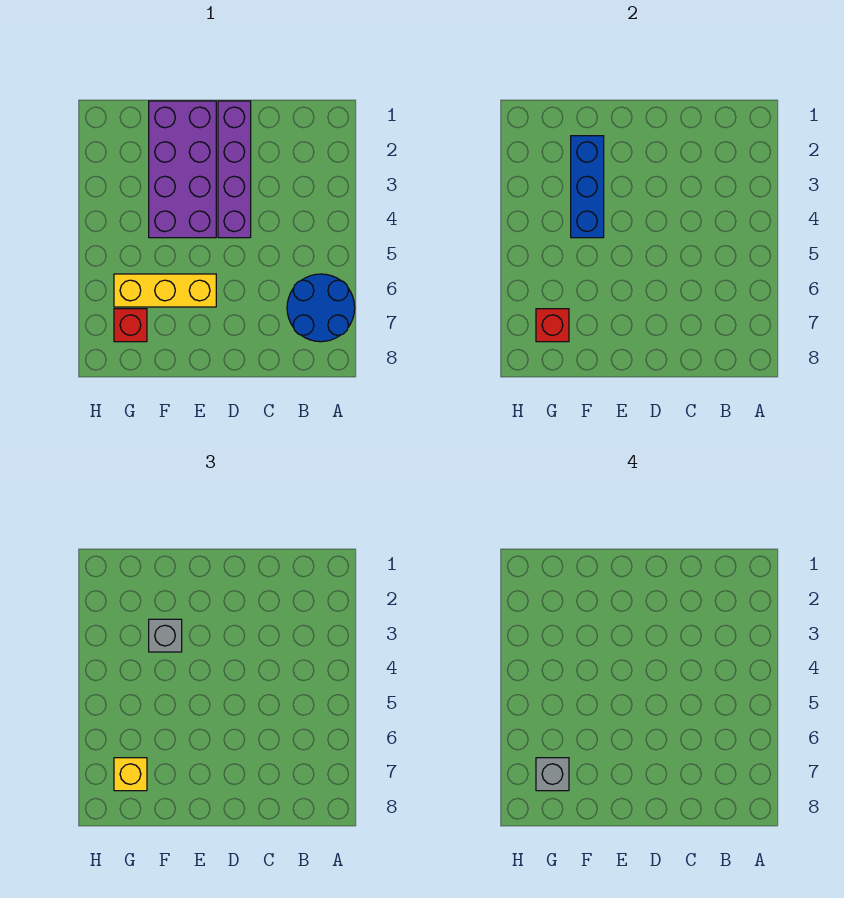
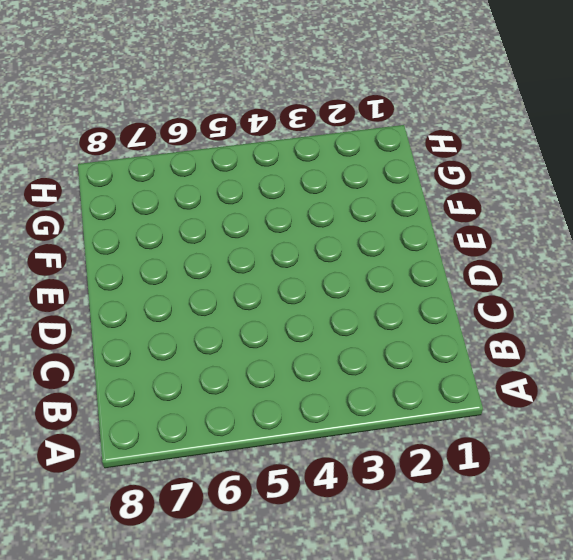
none -> blue 2x2 round brick [287,274,355,342]
none -> purple 1x4 brick [218,101,251,238]

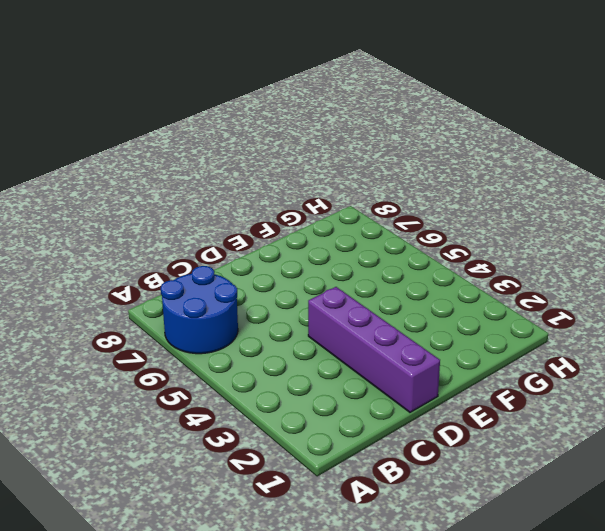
none -> purple 2x4 brick [149,101,216,238]
none -> yellow 1x3 brick [114,274,216,307]

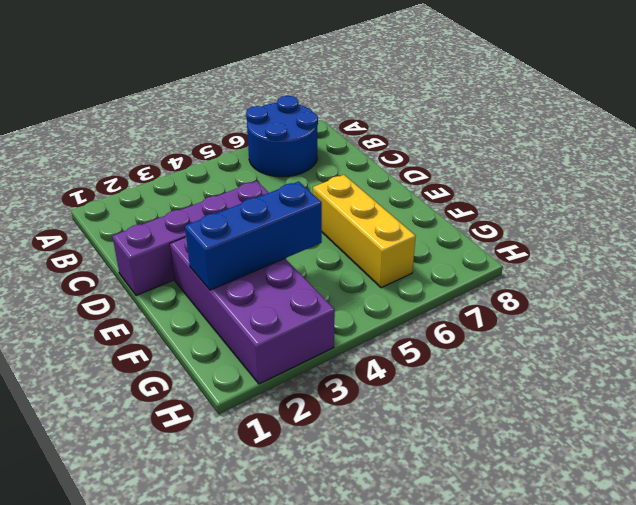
purple 2x4 brick [170,237,335,384] -> purple 2x4 brick turned to [149,101,216,238]
none -> red 1x1 brick [114,309,147,342]
none -> red 1x1 brick [536,309,569,342]

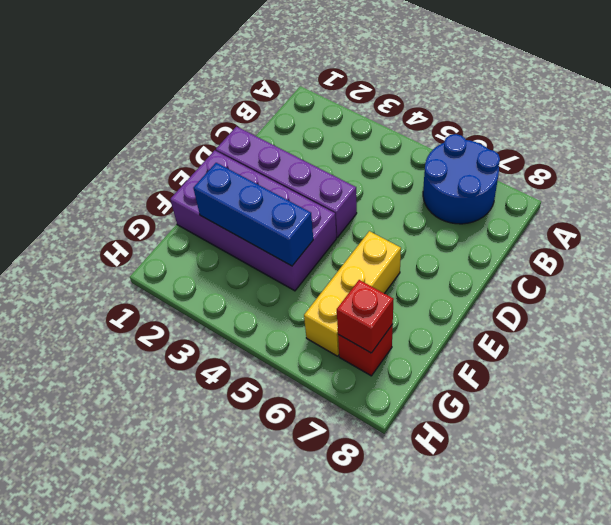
none -> grey 1x1 brick [149,619,182,652]
none -> yellow 1x1 brick [114,758,147,791]

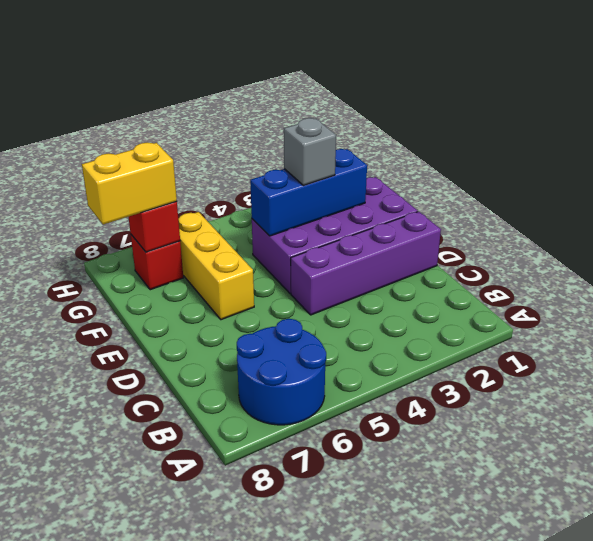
yellow 1x2 brick [82,142,177,225] -> yellow 1x1 brick [114,758,147,791]
none -> grey 1x1 brick [536,758,569,791]

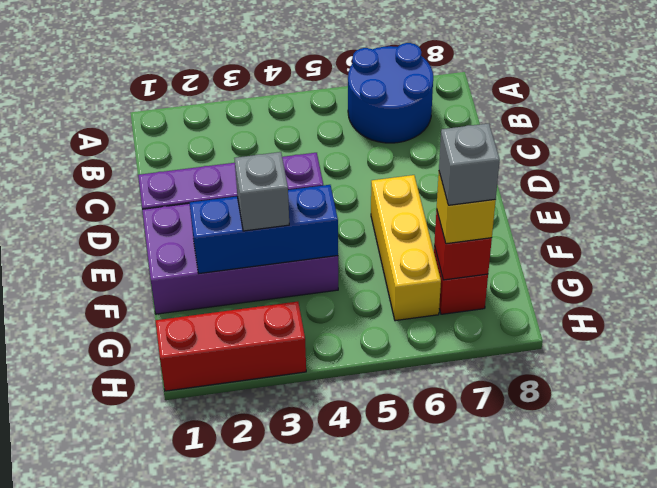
red 1x3 brick [155,301,306,391] -> none

